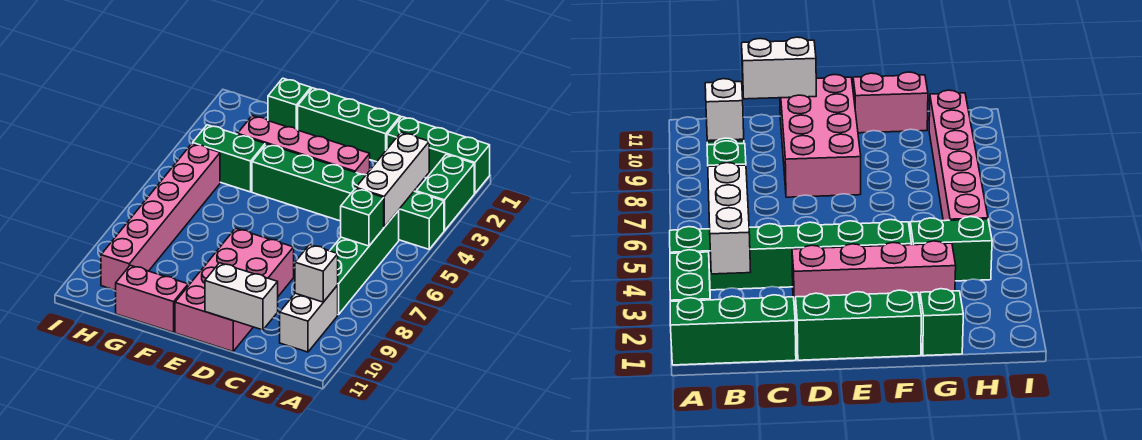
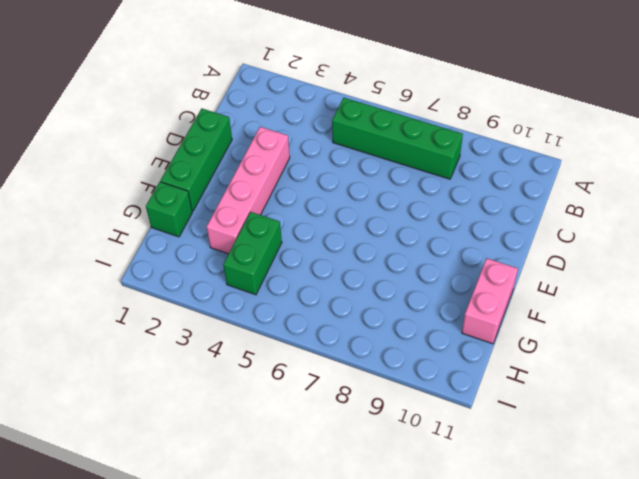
none -> green 1x3 brick [387,117,490,193]
none -> green 1x2 brick [416,154,474,231]
none -> green 1x6 brick [252,144,444,249]

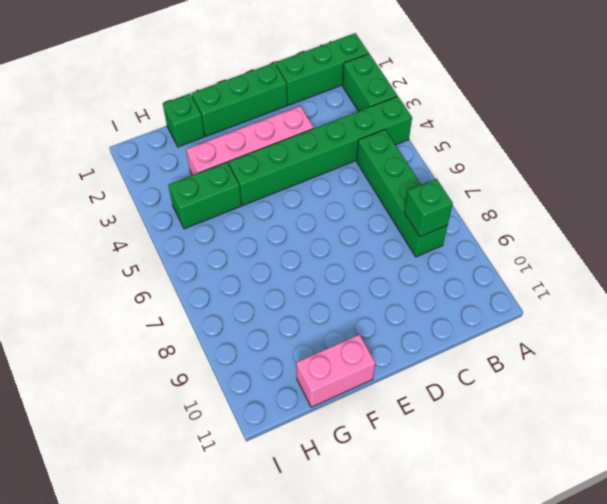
green 1x1 brick [404,179,453,237] -> green 1x1 brick moved to [341,188,384,246]
none -> white 1x2 brick [280,285,338,352]
none -> pink 2x4 brick [175,228,294,352]
none -> pink 1x6 brick [101,144,220,290]

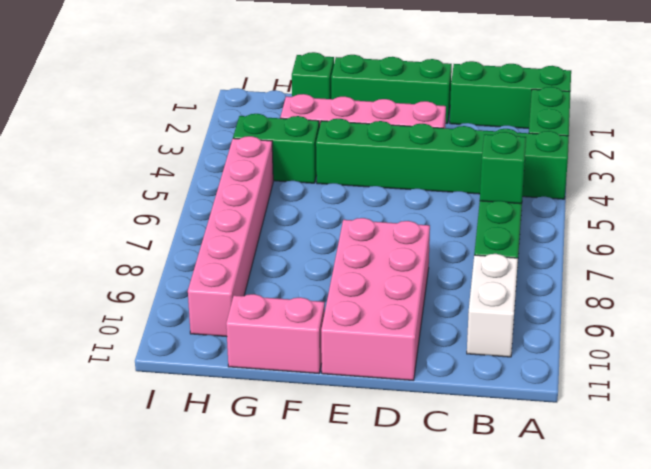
none -> white 1x3 brick [356,132,429,227]
none -> white 1x1 brick [295,245,338,302]
none -> white 1x2 brick [205,263,278,330]

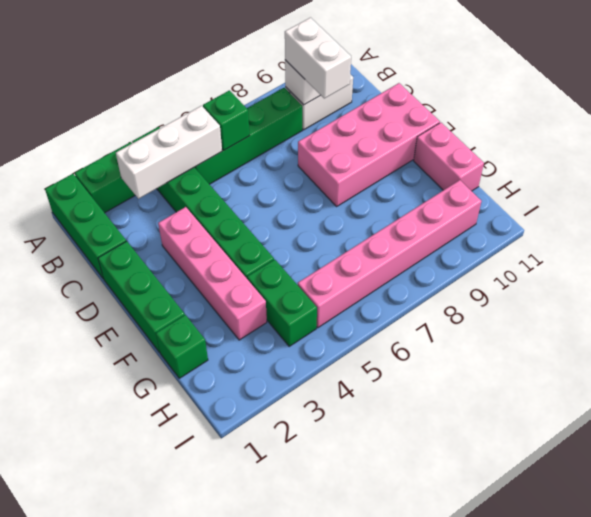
white 1x2 brick [285,18,351,98] -> white 1x2 brick moved to [205,263,278,330]

